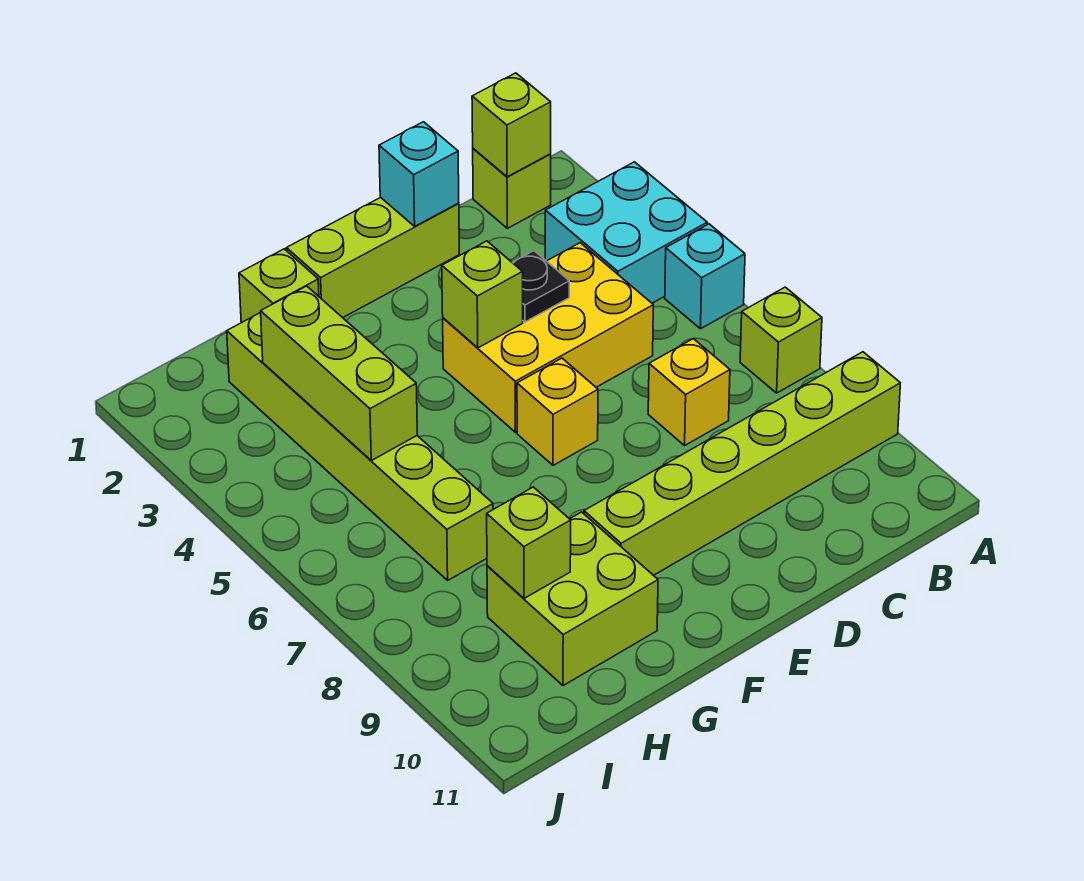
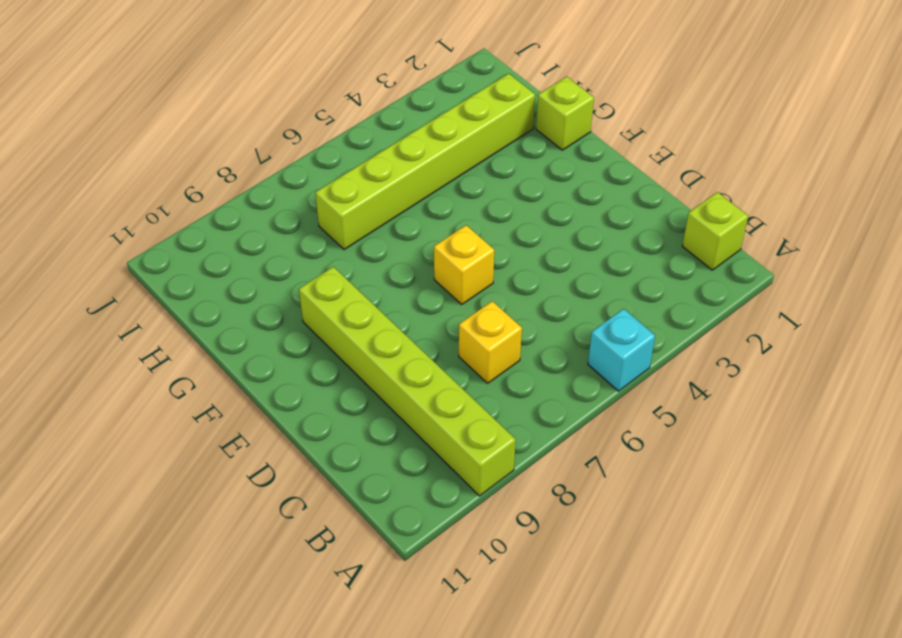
none -> cyan 2x2 brick [545,162,707,303]
none -> lime 1x1 brick [740,287,822,393]
none -> yellow 2x3 brick [443,243,653,432]

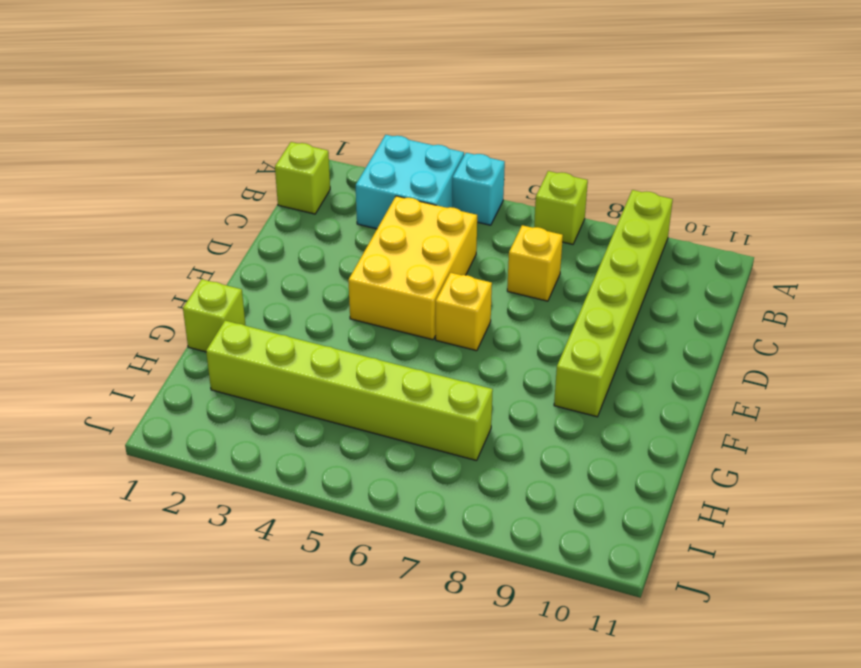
none -> lime 1x3 brick [287,197,459,318]
none -> lime 2x2 brick [487,512,658,686]
none -> lime 1x1 brick [472,73,551,177]

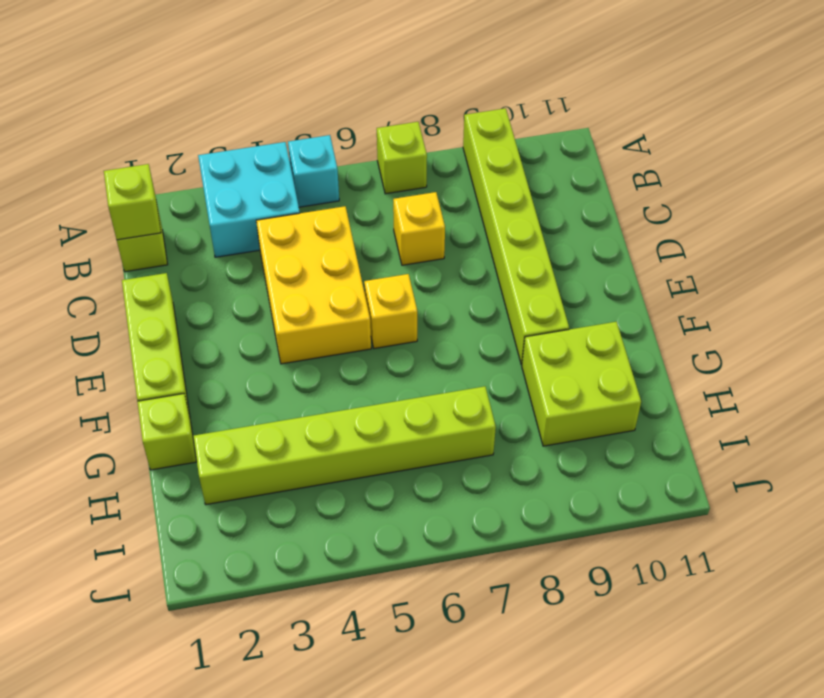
none -> cyan 1x1 brick [379,122,459,226]
none -> black 1x1 plate [512,251,569,322]
none -> lime 1x1 brick [442,241,523,348]

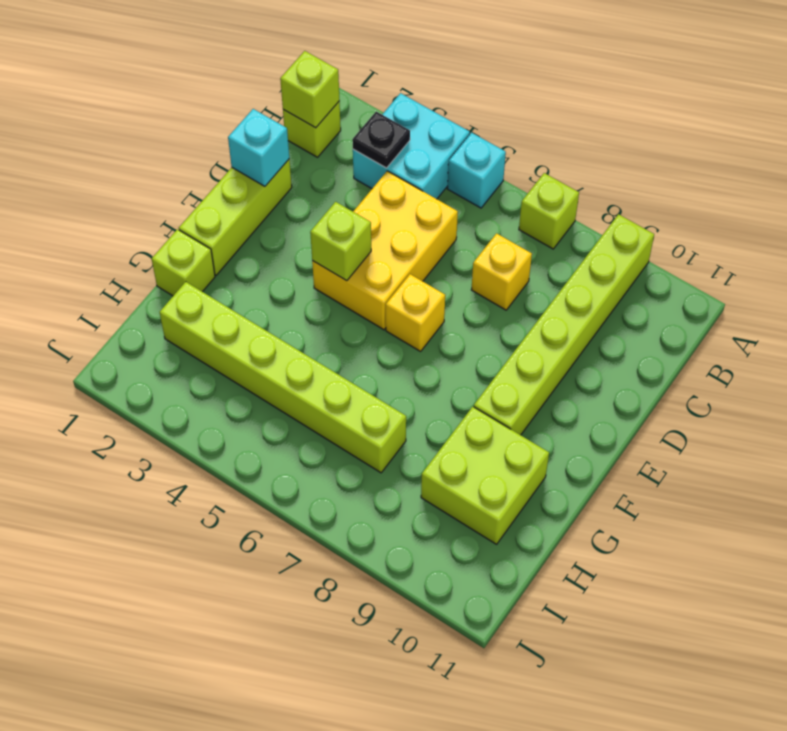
black 1x1 plate [352,112,410,168] -> black 1x1 plate moved to [512,251,569,322]
none -> lime 1x3 brick [261,286,417,461]
none -> lime 1x1 brick [487,487,571,598]

